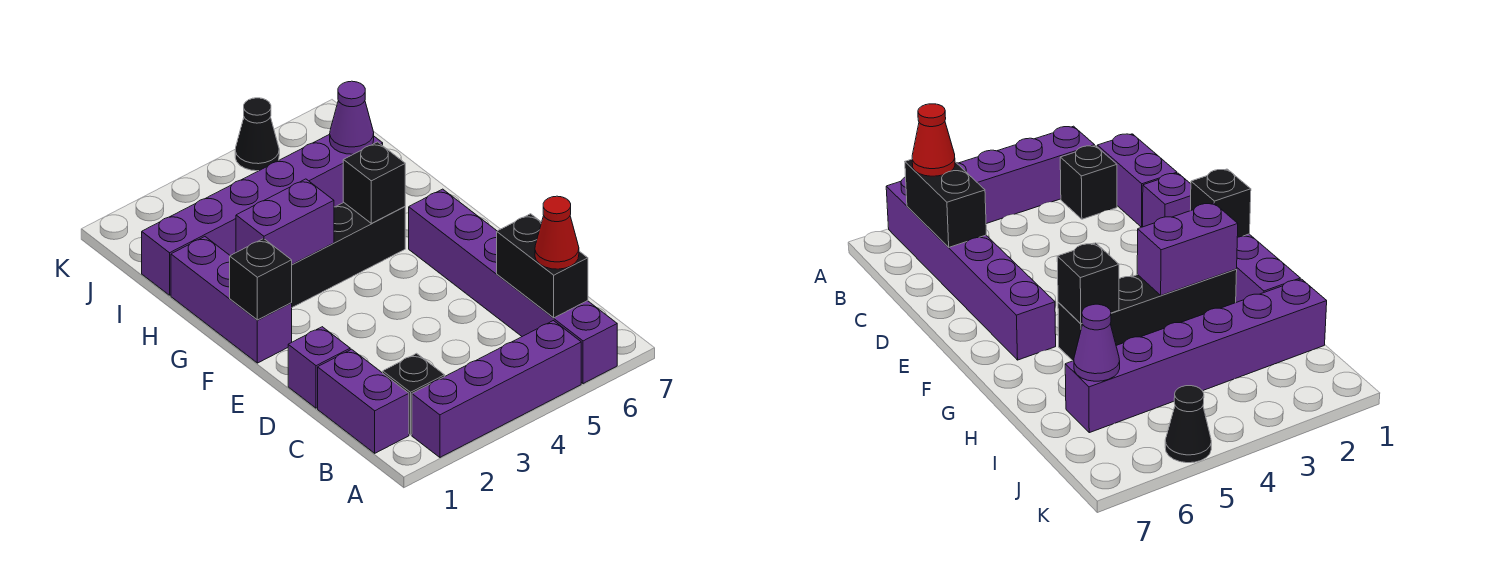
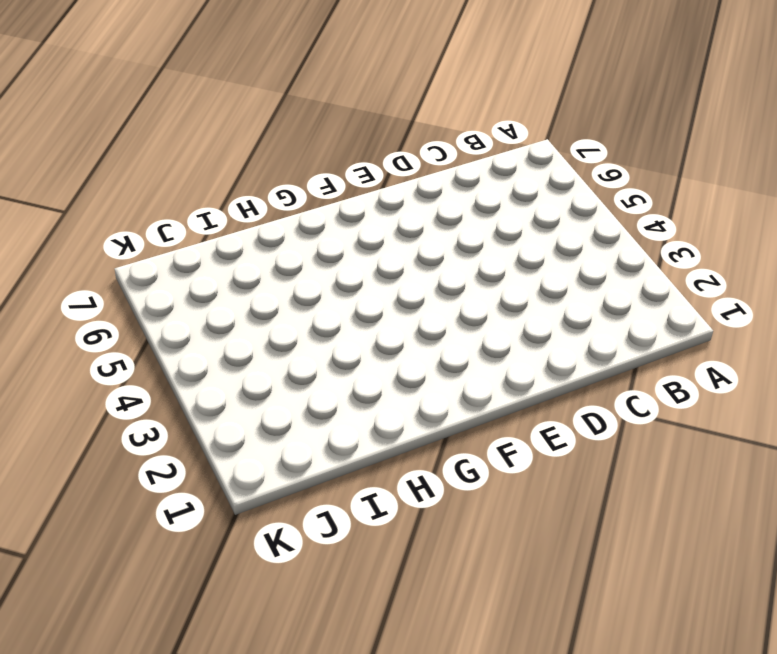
none -> purple 1x4 brick [412,321,581,457]
none -> purple 1x6 brick [409,189,617,384]
none -> purple 1x2 brick [318,349,409,453]

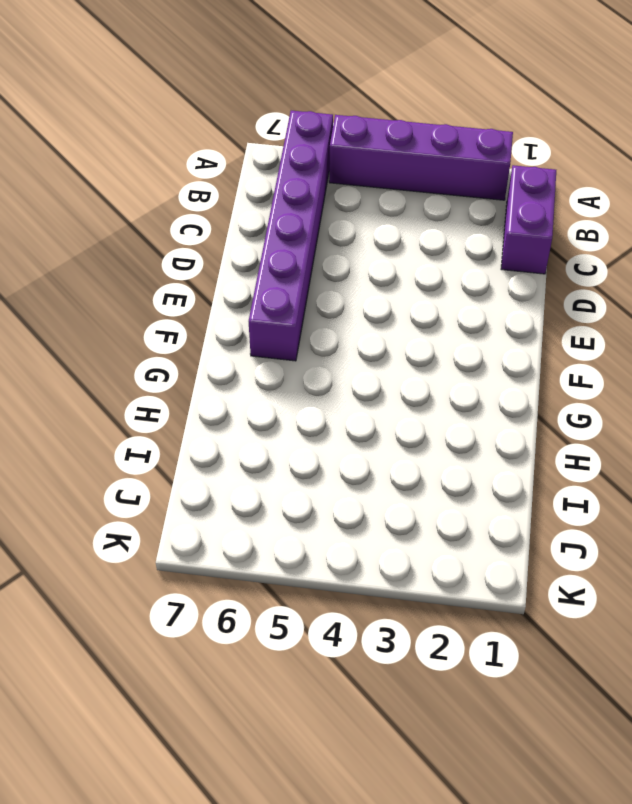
none -> black 1x1 brick [383,353,445,435]
none -> purple 1x1 brick [288,327,350,408]
none -> purple 1x3 brick [171,237,292,363]

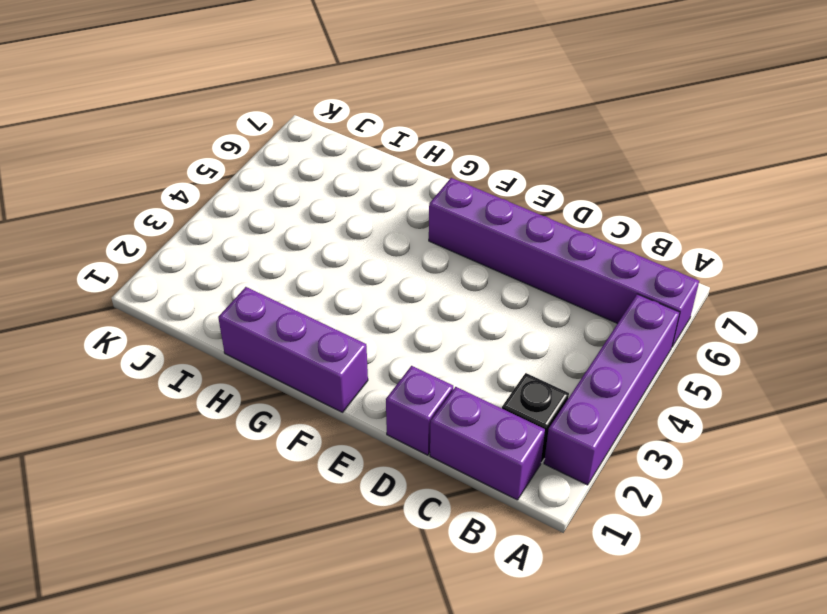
none -> black 1x4 brick [292,203,405,307]
none -> purple 1x6 brick [142,134,383,295]
none -> black 1x1 cone [235,98,279,171]

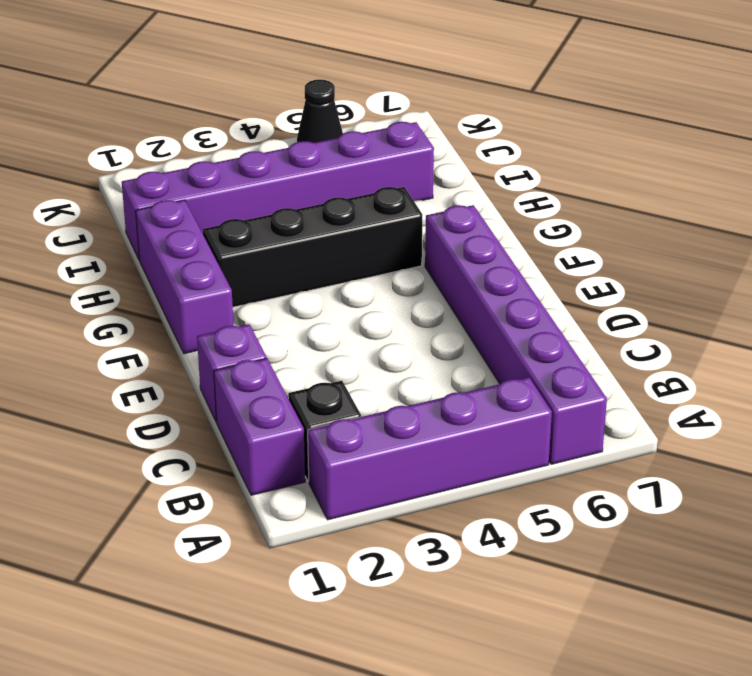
none -> black 1x2 brick [497,214,588,318]
none -> black 1x1 brick [230,239,292,320]
none -> purple 1x2 brick [236,179,334,265]

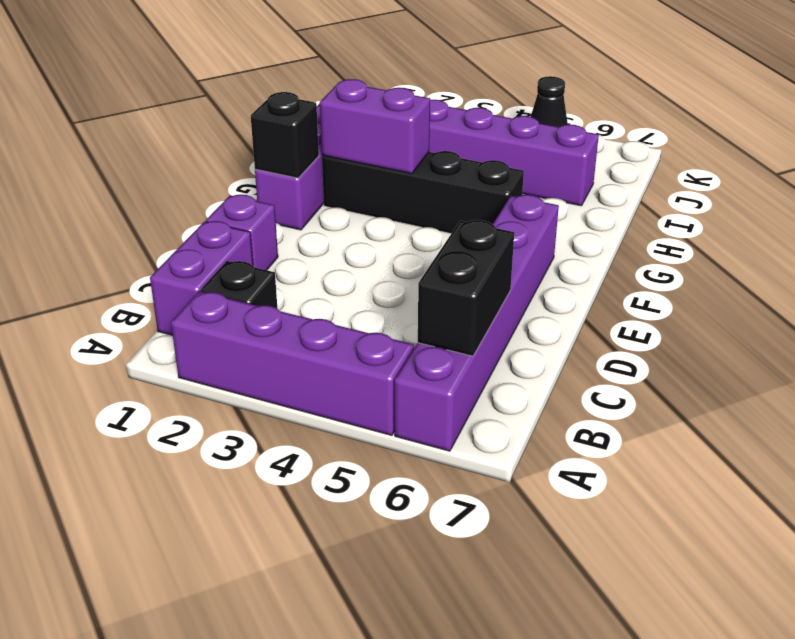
none -> black 1x1 brick [343,142,405,223]
none -> purple 1x1 cone [330,81,374,154]
none -> red 1x1 cone [535,196,579,269]

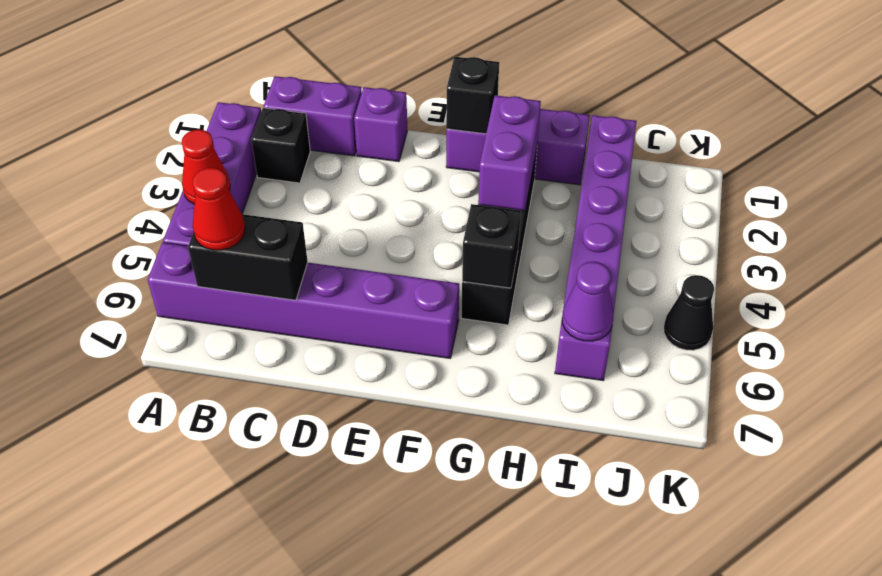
red 1x1 cone [182,130,230,204] -> none

